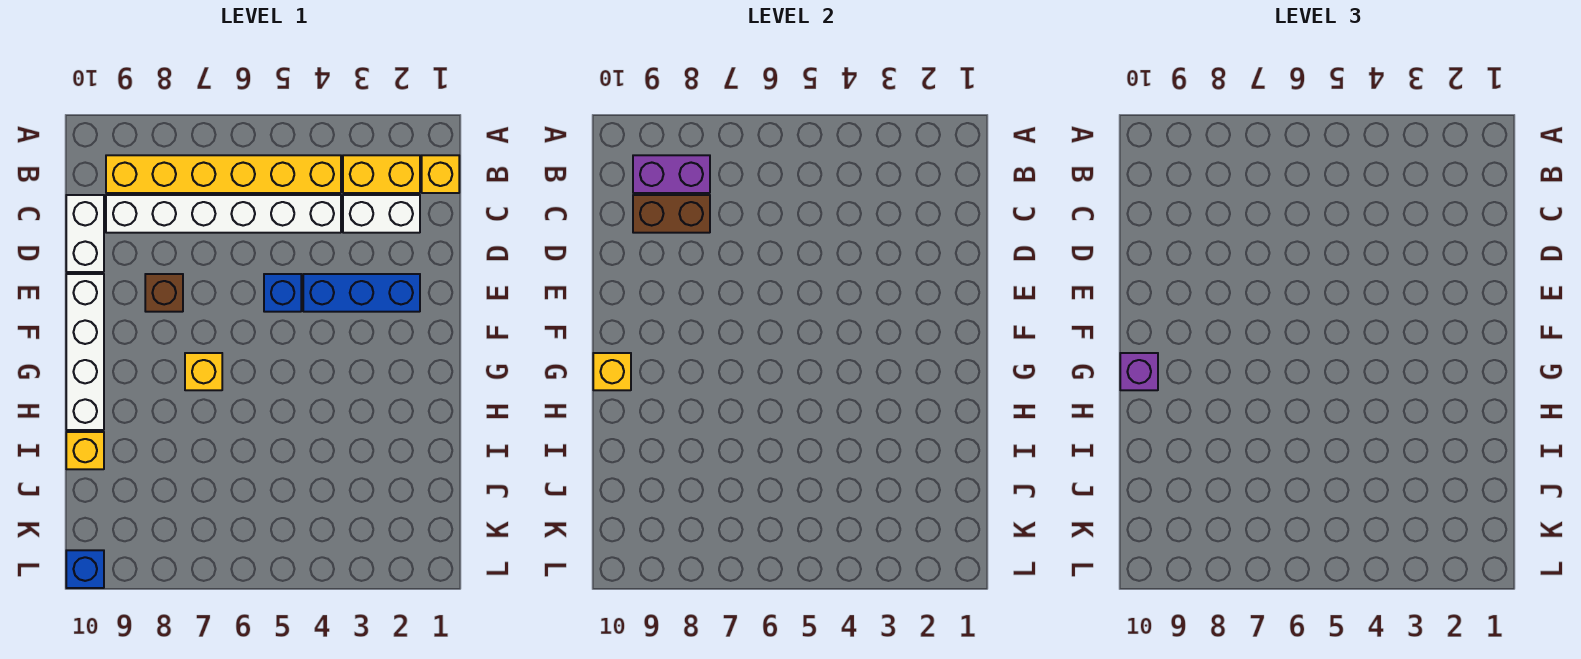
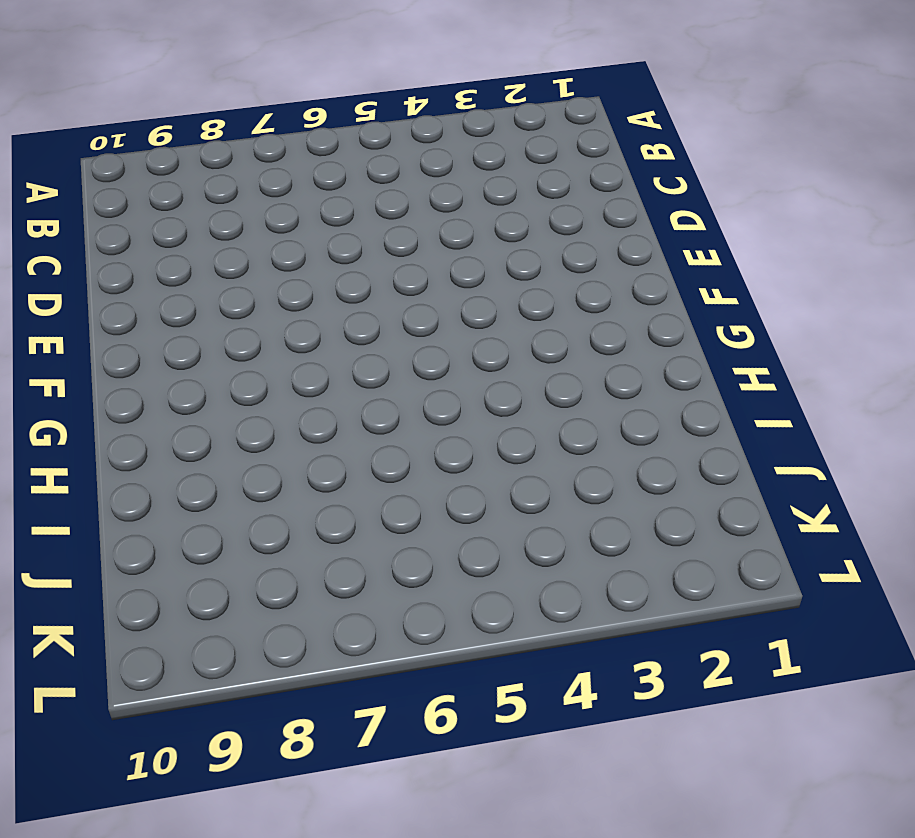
none -> yellow 1x1 brick [422,155,459,193]
none -> yellow 1x2 brick [343,155,420,193]
none -> yellow 1x6 brick [106,155,341,193]

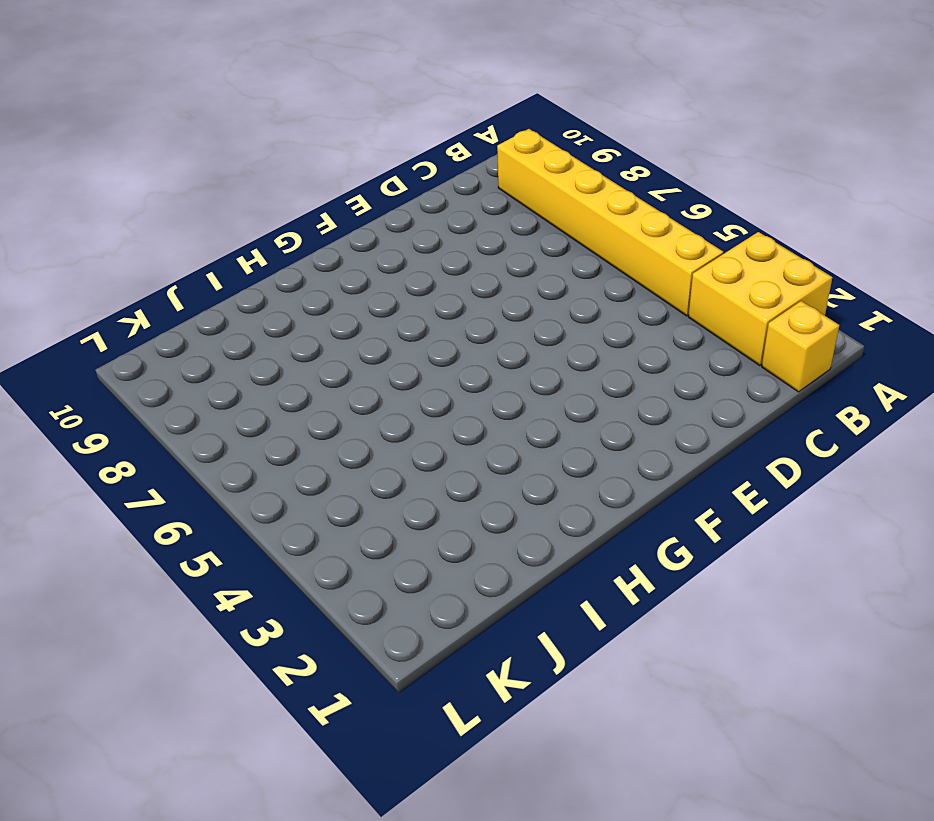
yellow 2x2 brick [688,232,832,366] -> yellow 1x2 brick [343,155,420,193]
none -> white 1x2 brick [343,195,420,233]
none -> white 1x6 brick [106,195,341,233]
none -> white 1x2 brick [66,195,104,272]

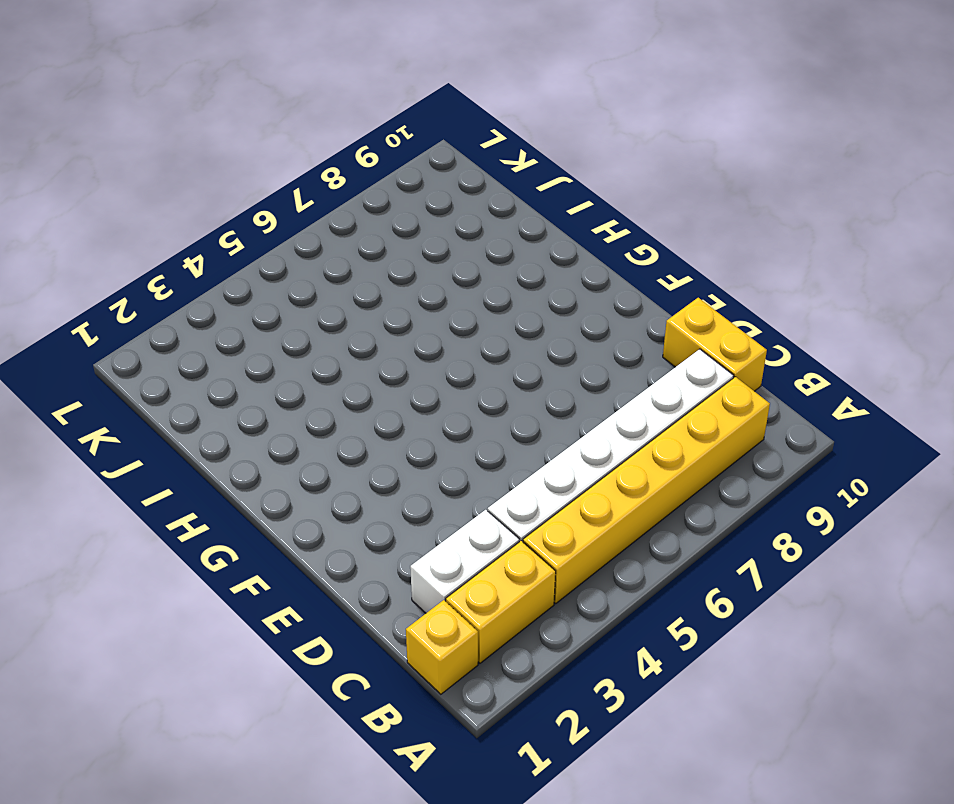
yellow 1x2 brick [663,298,767,391] -> white 1x2 brick [66,195,104,272]
none -> blue 1x3 brick [303,274,420,312]
none -> blue 1x1 brick [264,274,301,312]
none -> brown 1x1 brick [145,274,183,312]

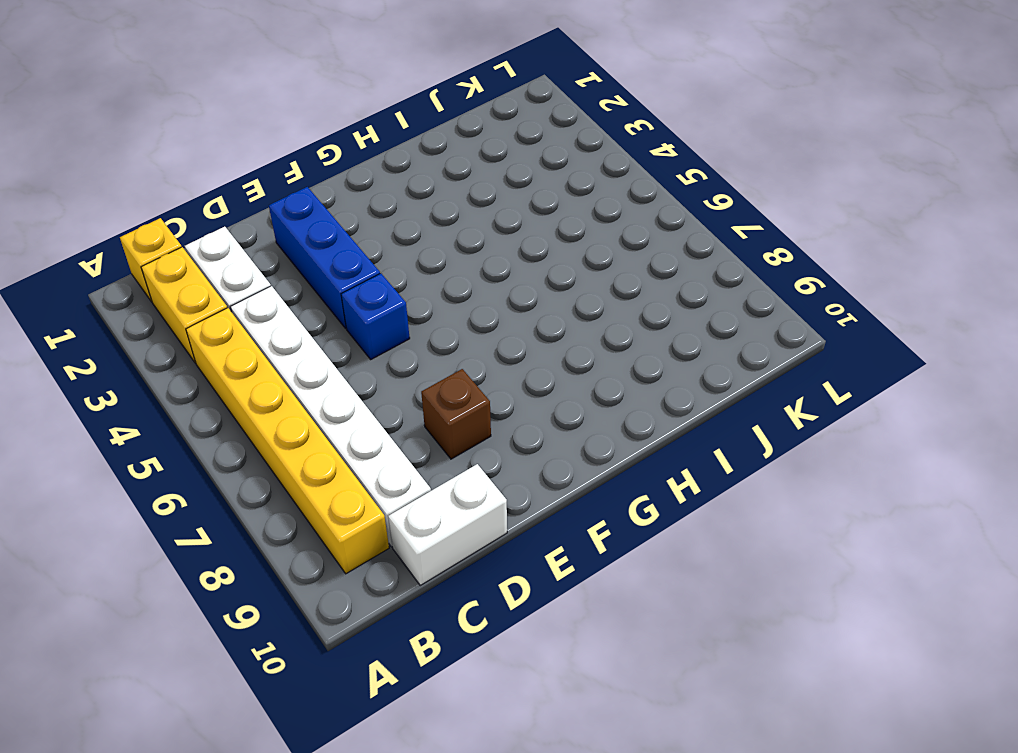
none -> white 1x4 brick [66,274,104,430]
none -> yellow 1x1 brick [185,353,222,390]
none -> yellow 1x1 brick [66,432,104,469]

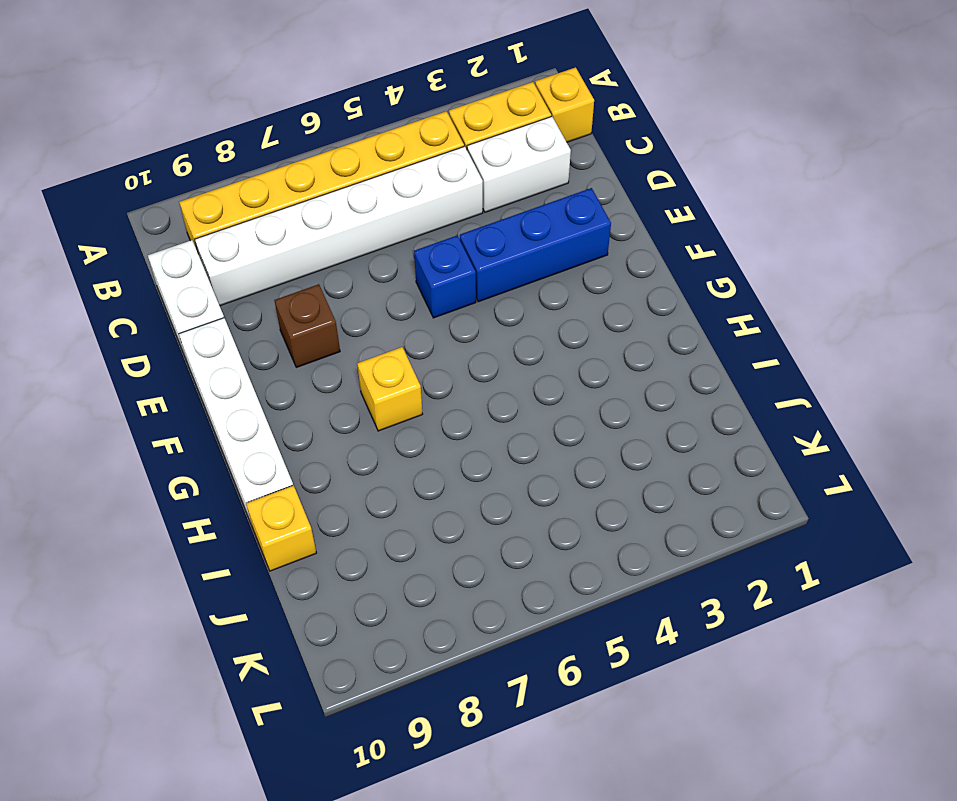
none -> blue 1x1 brick [66,550,104,588]
none -> purple 1x2 brick [633,155,710,193]
none -> brown 1x2 brick [633,195,710,233]

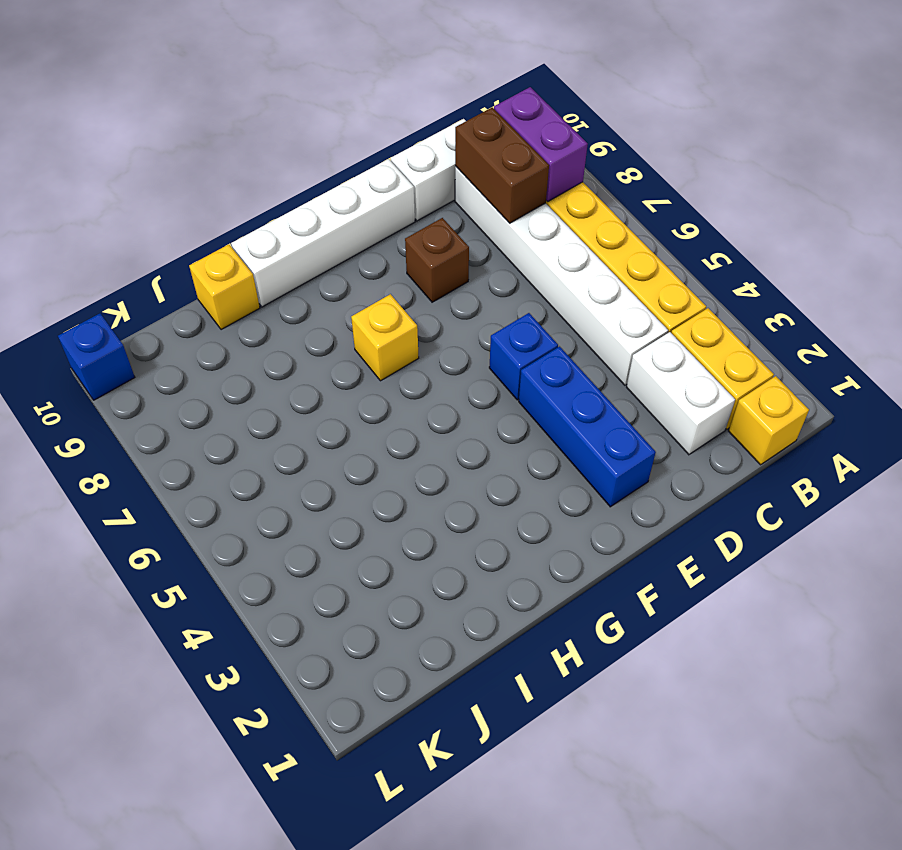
none -> yellow 1x1 brick [593,353,631,390]
none -> purple 1x1 brick [1120,353,1158,390]

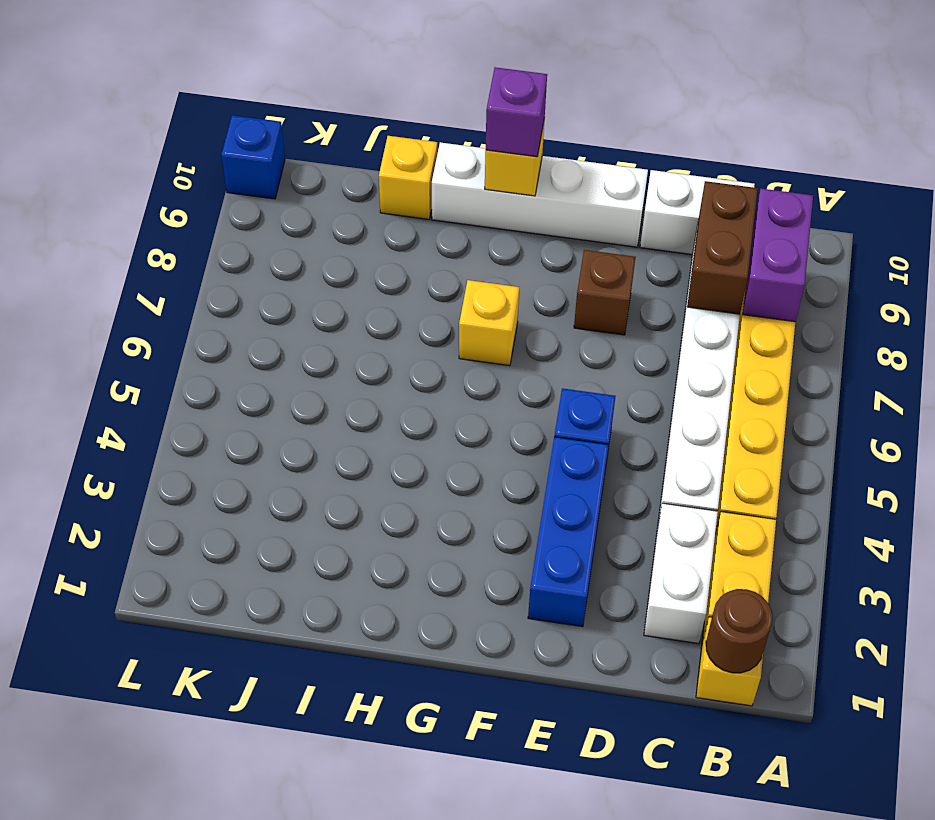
brown 1x1 round brick [706,589,773,673] -> none

